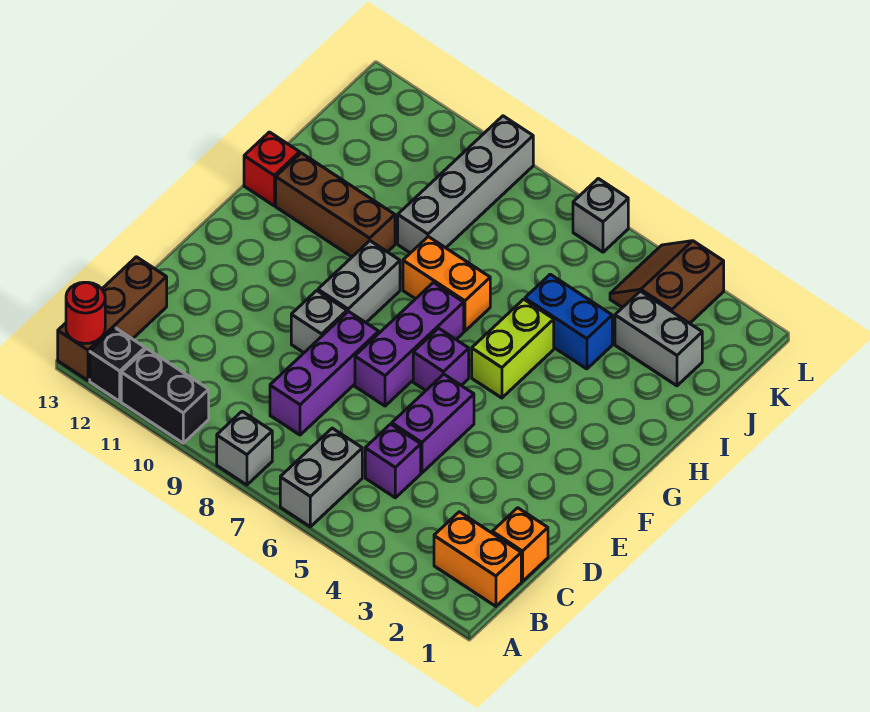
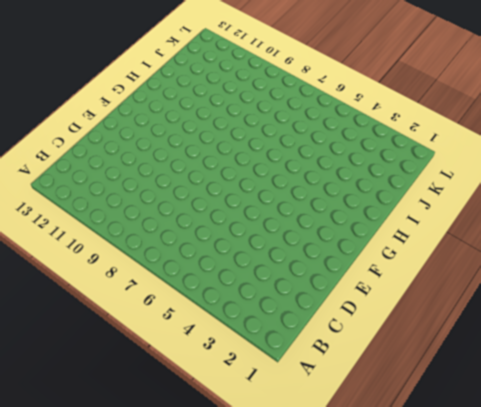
none -> grey 1x2 brick [280,428,362,527]
none -> grey 1x1 brick [217,411,272,485]
none -> black 1x2 brick [121,349,209,443]

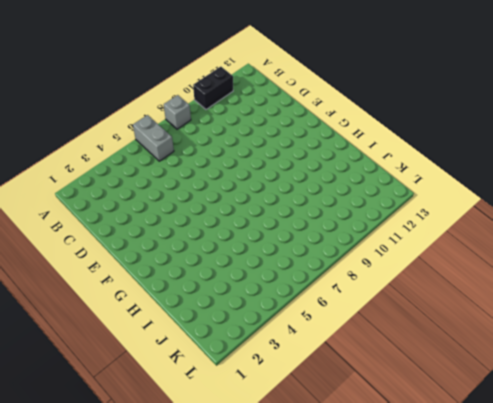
none -> black 1x1 brick [90,328,145,401]
none -> brown 1x3 brick [58,257,167,380]
none -> orange 1x2 brick [434,512,521,606]

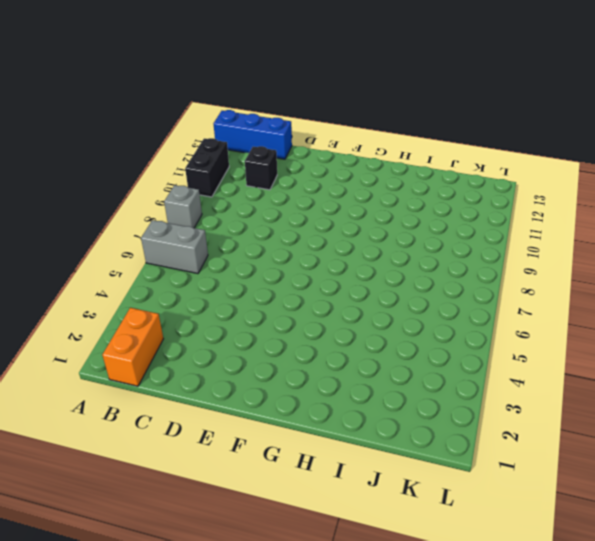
blue 1x3 brick [213,110,292,159] -> brown 1x3 brick [58,257,167,380]
black 1x1 brick [245,146,277,190] -> black 1x1 brick moved to [90,328,145,401]
none -> orange 1x1 brick [492,508,548,581]
none -> purple 1x1 brick [365,424,421,498]
none -> purple 1x3 brick [270,311,379,435]

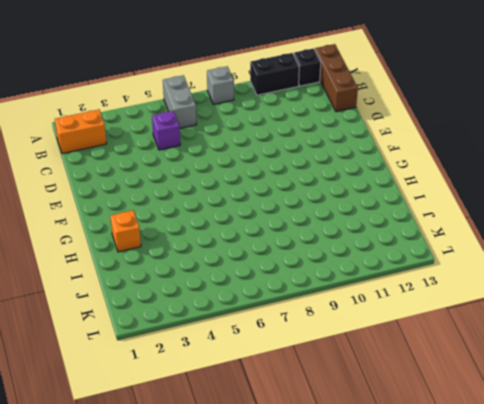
orange 1x1 brick [110,210,141,252] -> orange 1x1 brick moved to [492,508,548,581]
none -> purple 1x3 brick [270,311,379,435]
none -> purple 1x2 brick [392,374,474,473]
none -> purple 1x3 brick [355,283,464,406]

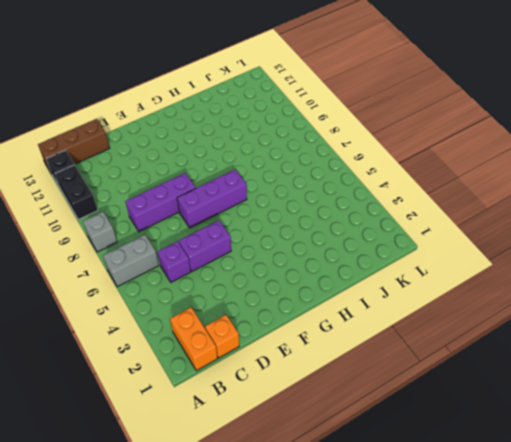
none -> grey 1x1 brick [291,291,347,353]
none -> purple 1x1 brick [413,328,469,390]
none -> grey 1x2 brick [318,241,400,323]

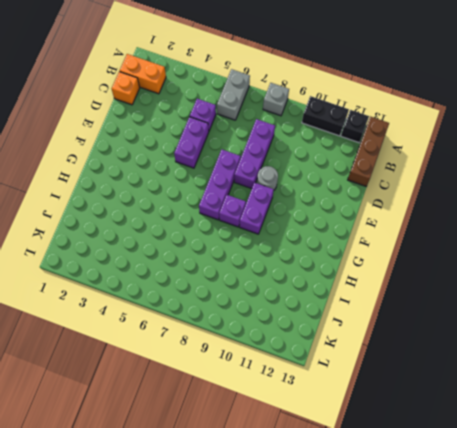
grey 1x1 round brick [257,166,278,190] -> grey 1x1 brick [291,291,347,353]
purple 1x2 brick [239,183,274,234] -> grey 1x2 brick [318,241,400,323]
purple 1x1 brick [219,195,246,227] -> purple 1x1 brick moved to [413,328,469,390]
none -> lime 1x2 brick [472,299,554,398]
none -> orange 1x2 brick [403,237,490,331]
none -> brown 1x3 brick [276,153,395,257]

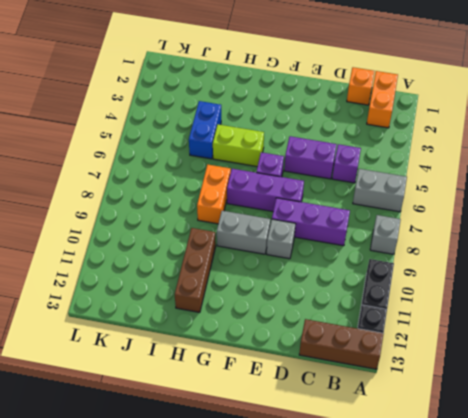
none -> red 1x1 brick [244,132,300,206]
none -> grey 1x4 brick [398,116,533,253]
none -> grey 1x2 brick [615,291,702,386]

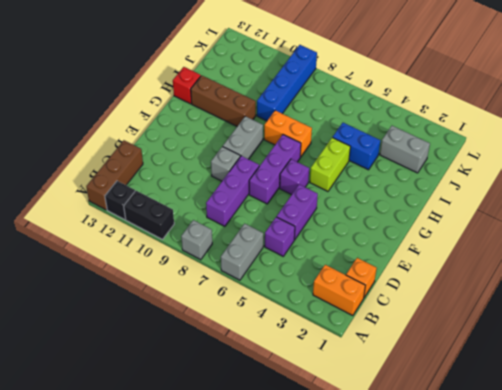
blue 1x4 brick [257,45,317,121] -> grey 1x4 brick [398,116,533,253]
none -> brown 2x2 slope [610,241,724,323]
none -> grey 1x1 brick [573,179,628,252]
none -> red 1x1 round brick [66,282,105,344]

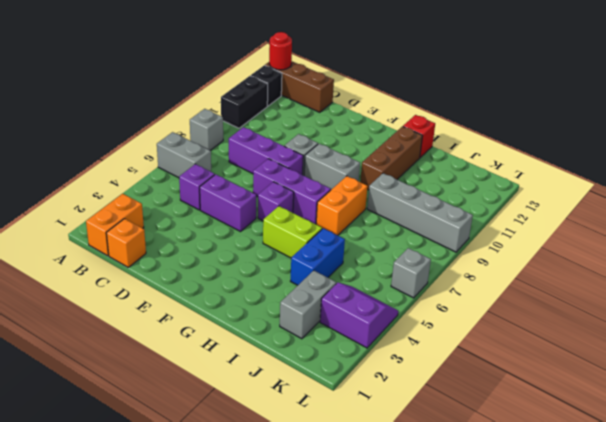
purple 2x2 slope [320,283,398,348] -> brown 2x2 slope [610,241,724,323]

